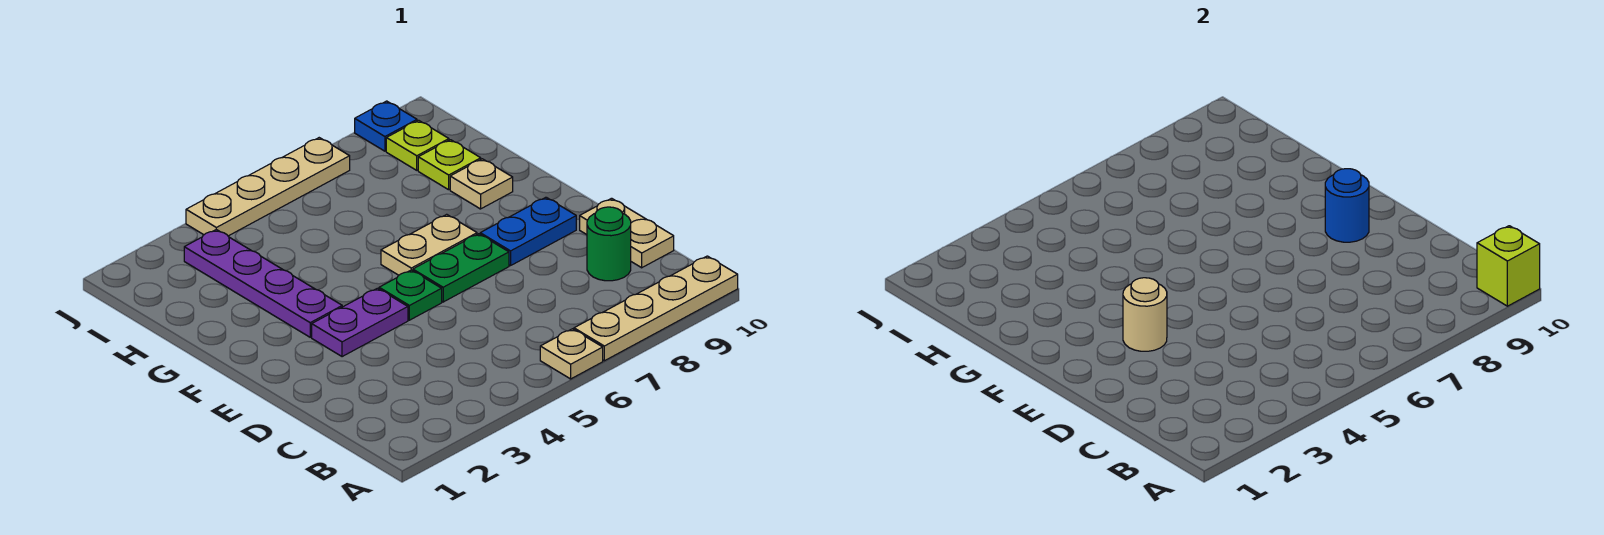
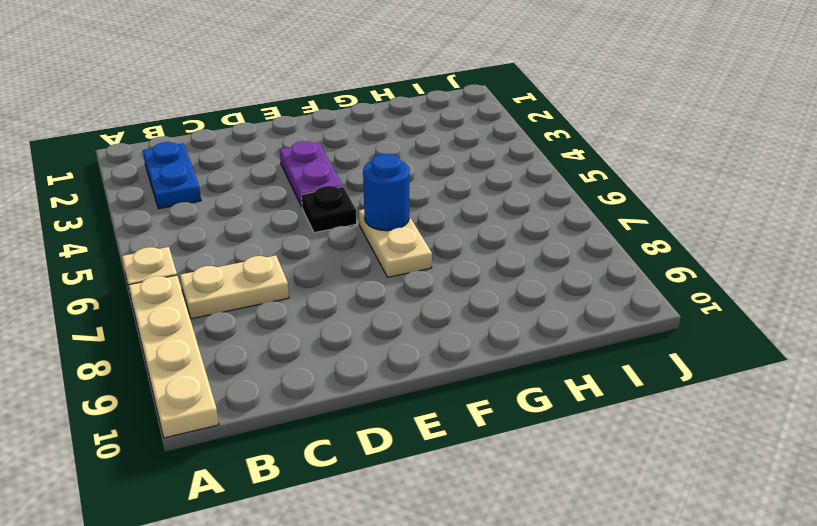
blue 1x2 plate [143,142,201,209] -> blue 1x2 plate moved to [480,197,576,266]
tan 1x2 plate [180,255,289,319] -> tan 1x2 plate moved to [580,198,674,268]
black 1x1 plate [302,186,356,233] -> green 1x1 plate [379,270,442,320]
blue 1x1 round brick [363,154,409,231] -> blue 1x1 round brick moved to [1325,169,1369,242]
none -> green 1x1 round brick [587,207,631,281]
none -> green 1x2 plate [413,234,509,302]
none -> purple 1x4 plate [184,230,342,337]

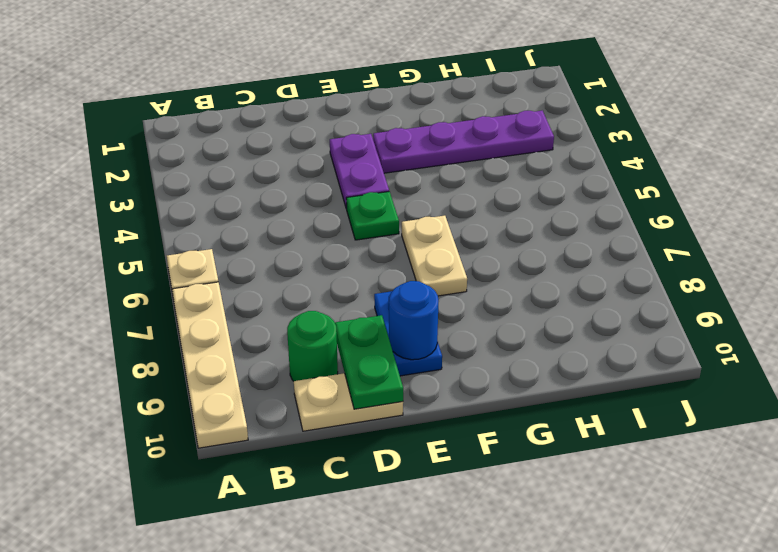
green 1x2 plate [335,315,403,409] -> green 1x2 plate moved to [413,234,509,302]
none -> tan 1x1 plate [450,159,513,209]
none -> lime 1x1 plate [418,140,481,190]
none -> lime 1x1 plate [386,120,449,170]

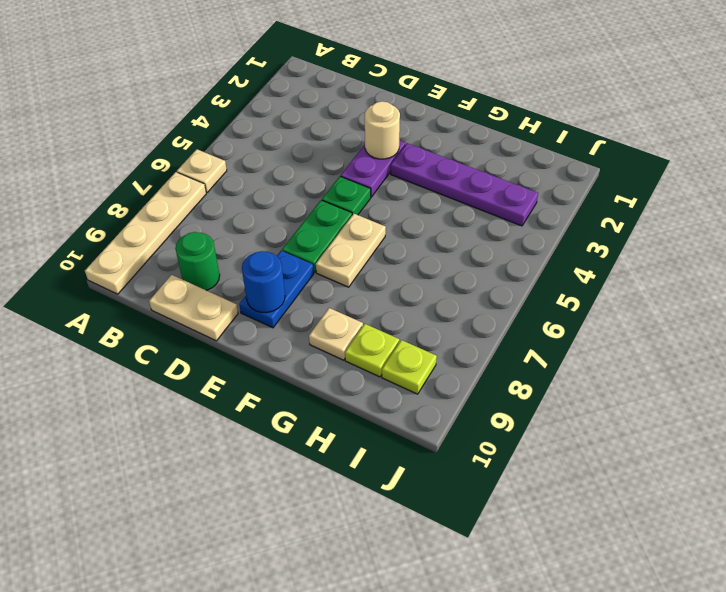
none -> tan 1x4 plate [186,138,350,236]
none -> blue 1x1 plate [355,101,417,151]
none -> lime 1x1 brick [1477,226,1540,306]

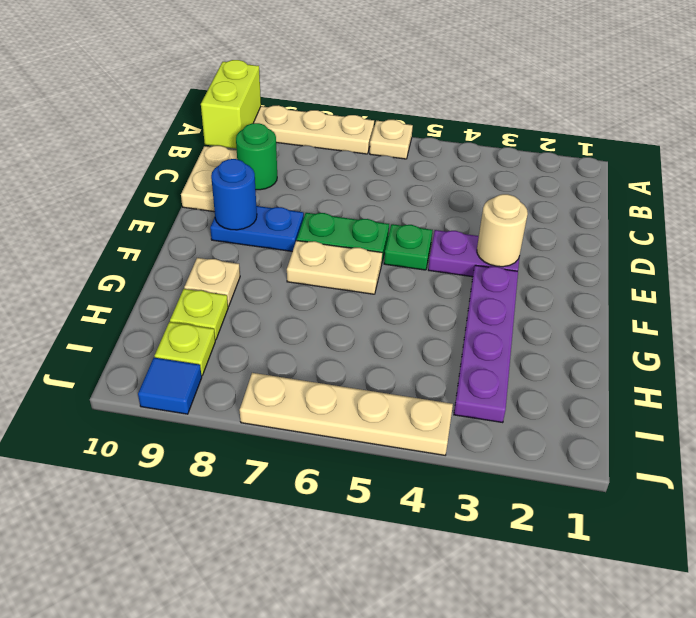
lime 1x2 brick [201,60,261,149] -> lime 1x1 brick [1477,226,1540,306]
blue 1x1 tile [138,358,202,414] -> blue 1x1 plate [355,101,417,151]

